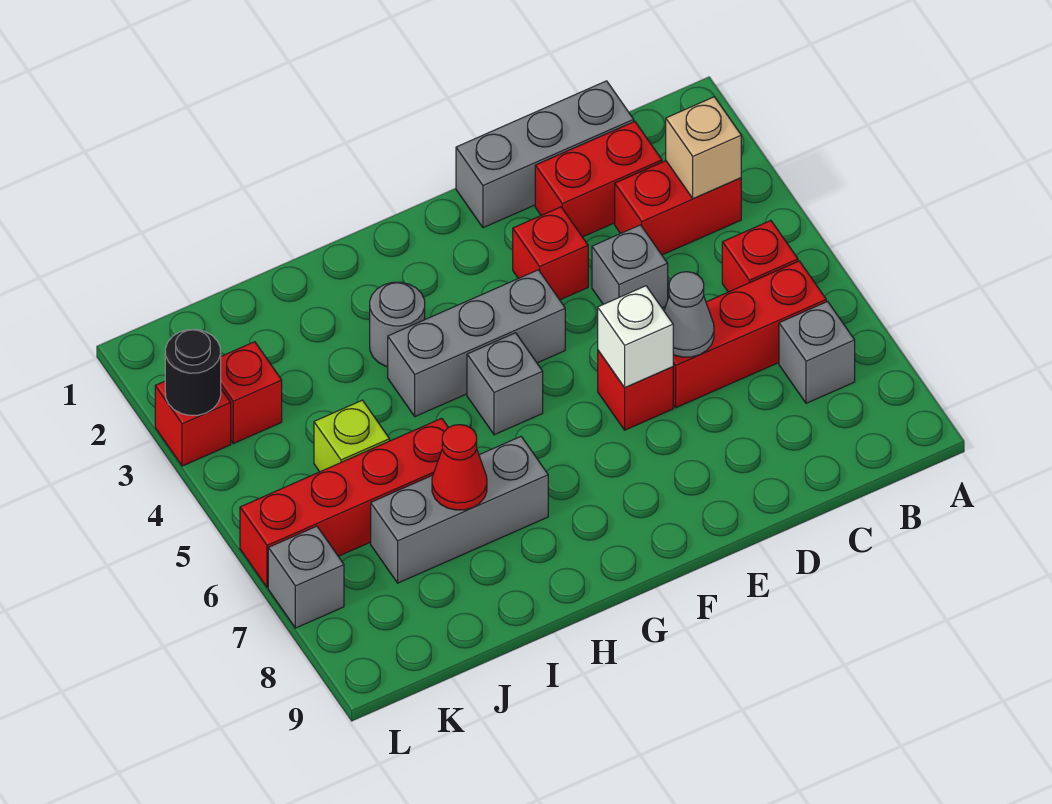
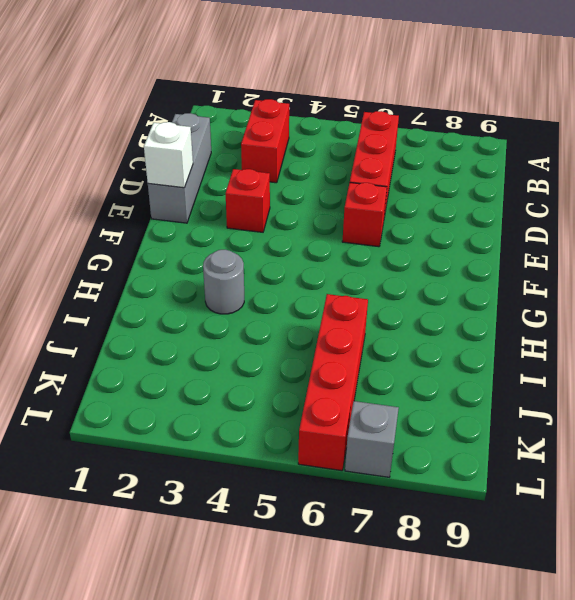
white 1x1 brick [144,122,193,188] -> white 1x1 brick moved to [598,286,673,388]
none -> red 1x1 brick [722,221,798,292]
none -> grey 1x1 brick [779,301,855,403]
none -> red 1x2 brick [535,122,662,237]

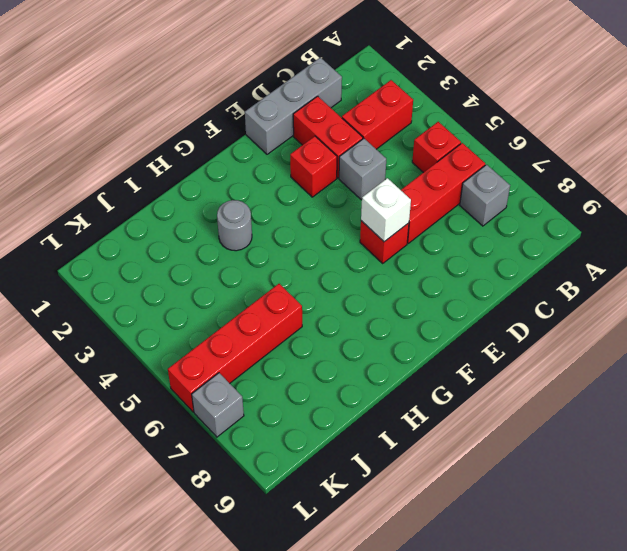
red 1x2 brick [293,96,363,178] -> red 1x2 brick turned to [535,122,662,237]
none -> grey 1x3 brick [388,270,565,417]
none -> grey 1x1 brick [467,333,543,435]
none -> grey 1x3 brick [371,437,548,583]

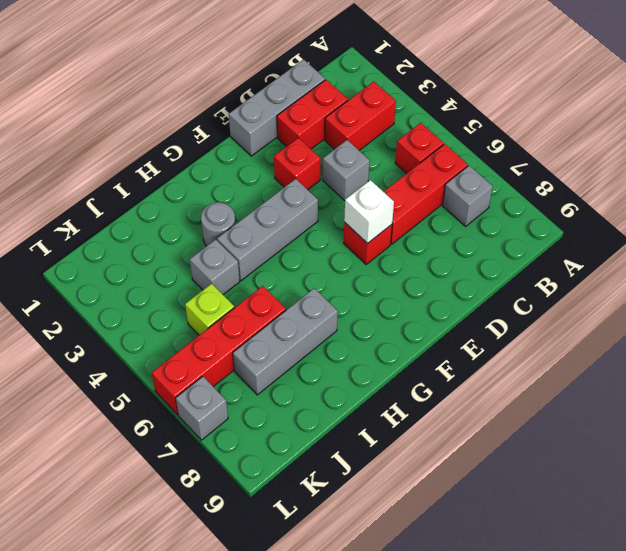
grey 1x1 brick [190,239,240,295] -> grey 1x1 brick moved to [467,333,543,435]
none -> red 1x1 brick [221,342,282,443]
none -> red 1x1 brick [155,381,231,466]
none -> tan 1x1 brick [666,97,741,199]

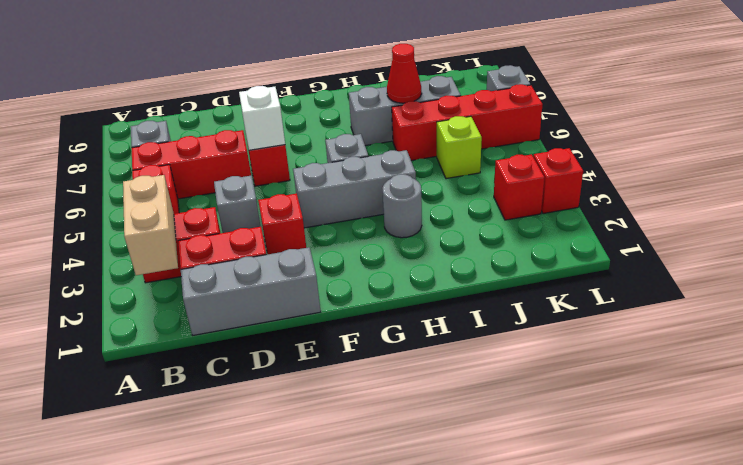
tan 1x2 brick [123,175,178,275] -> tan 1x1 brick [666,97,741,199]
none -> grey 1x1 cone [664,272,714,357]
none -> black 1x1 round brick [165,329,221,415]

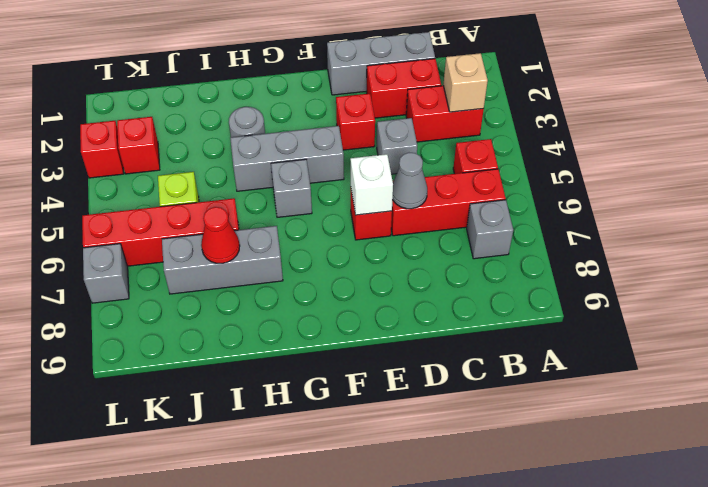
none -> black 1x1 round brick [165,329,221,415]

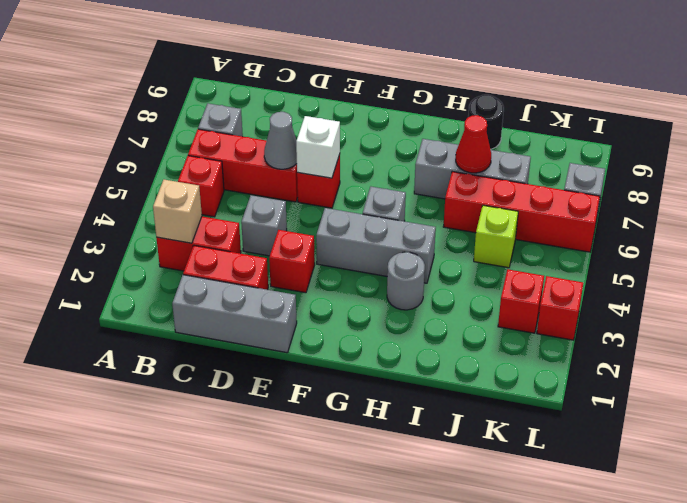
black 1x1 round brick [468,95,504,149] -> black 1x1 round brick moved to [165,329,221,415]

